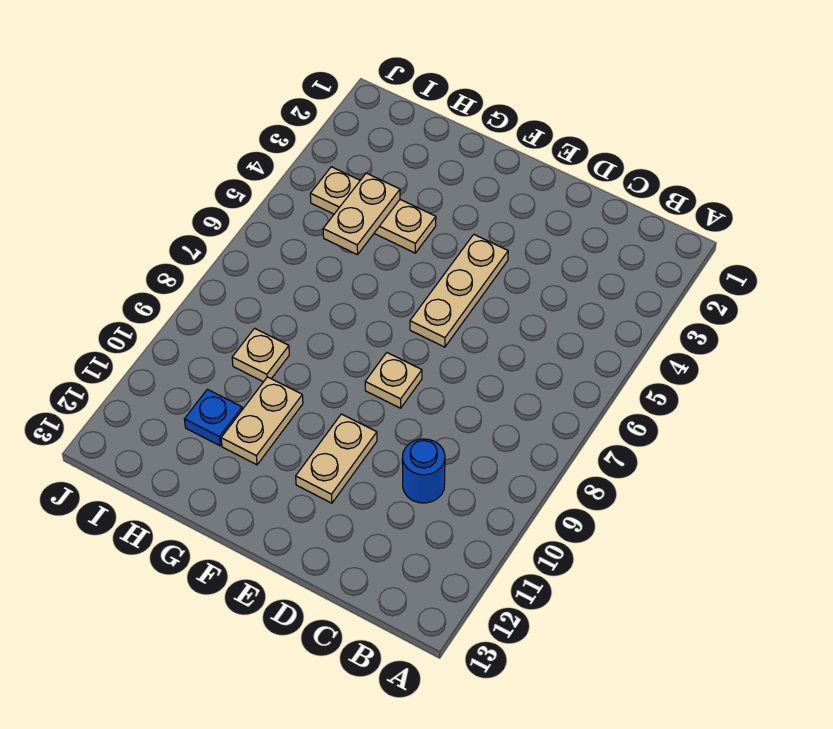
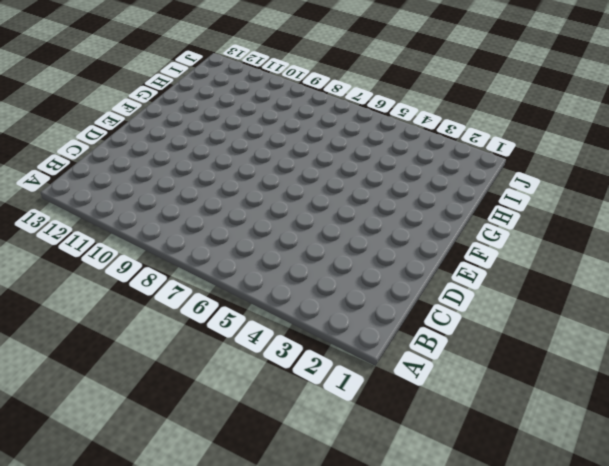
none -> blue 1x1 round brick [402,439,445,503]
none -> tan 1x3 plate [410,235,508,347]

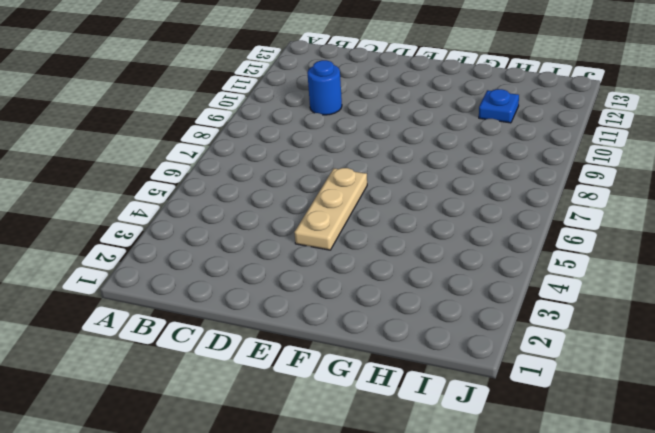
none -> tan 1x1 plate [365,353,422,408]
none -> tan 1x2 plate [296,414,377,503]

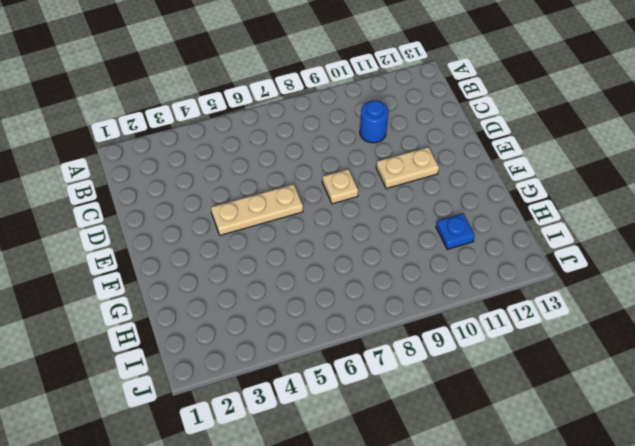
none -> tan 1x3 plate [310,167,436,253]
none -> tan 1x2 plate [221,377,303,465]

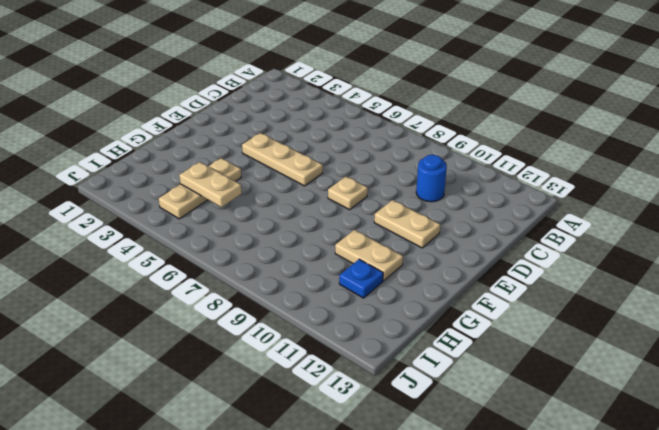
none -> tan 1x1 plate [232,328,289,382]

